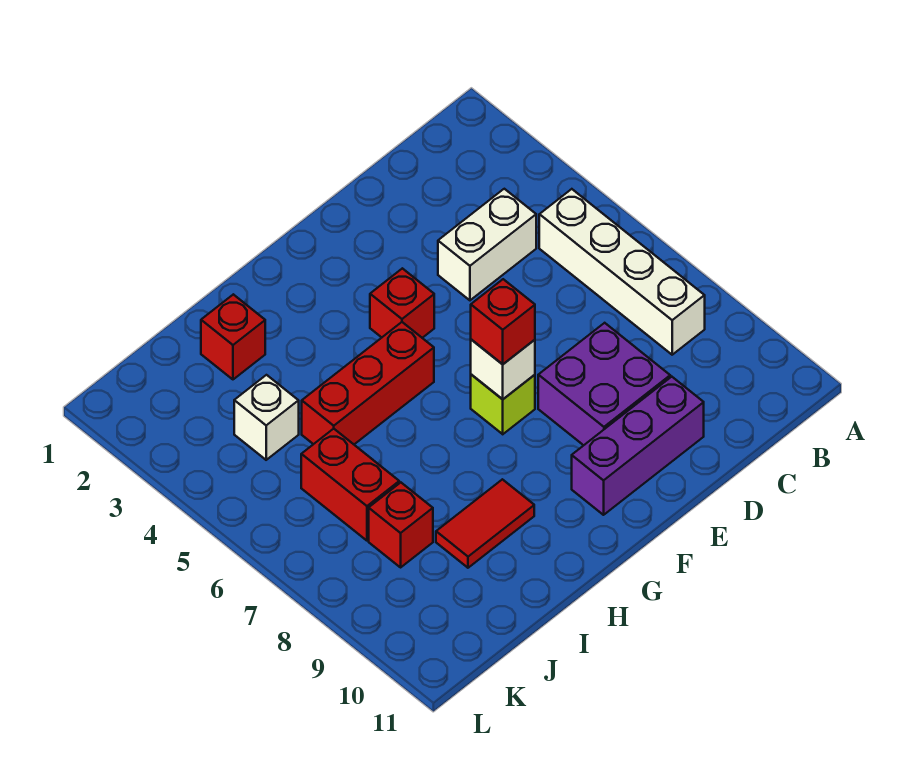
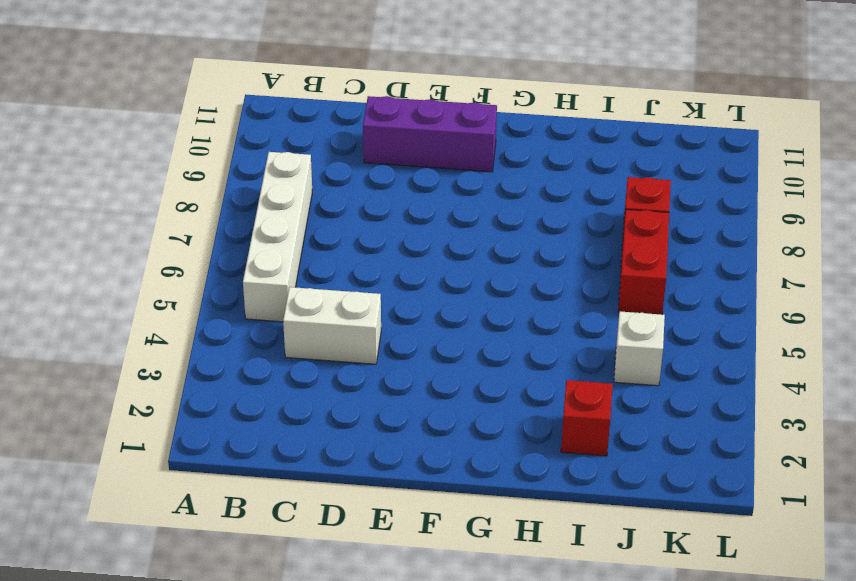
none -> purple 2x2 brick [538,323,670,445]
none -> red 1x1 brick [370,268,434,338]
none -> lime 1x1 brick [471,375,535,434]

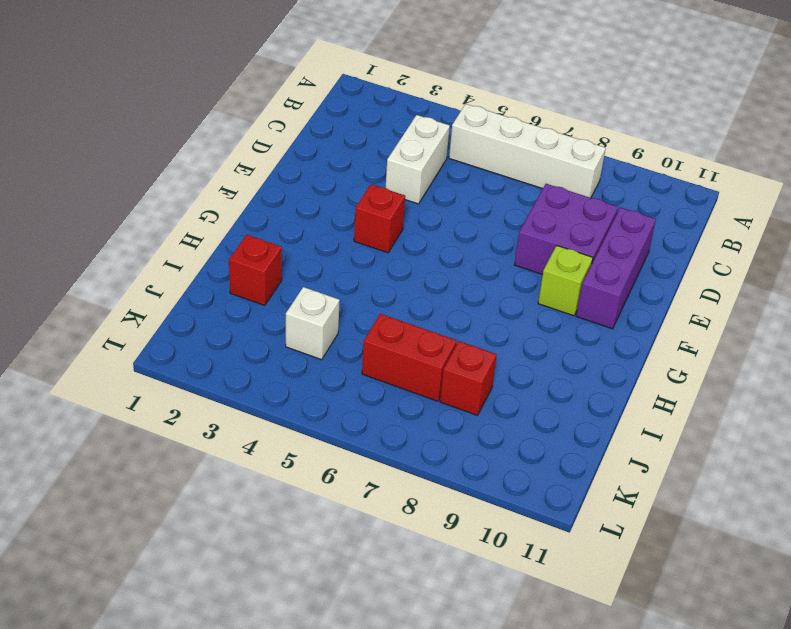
lime 1x1 brick [538,246,593,316] -> lime 1x1 brick moved to [471,375,535,434]
none -> red 1x3 brick [302,322,434,444]
none -> red 1x2 tile [436,479,534,568]
none -> white 1x1 brick [471,340,535,399]

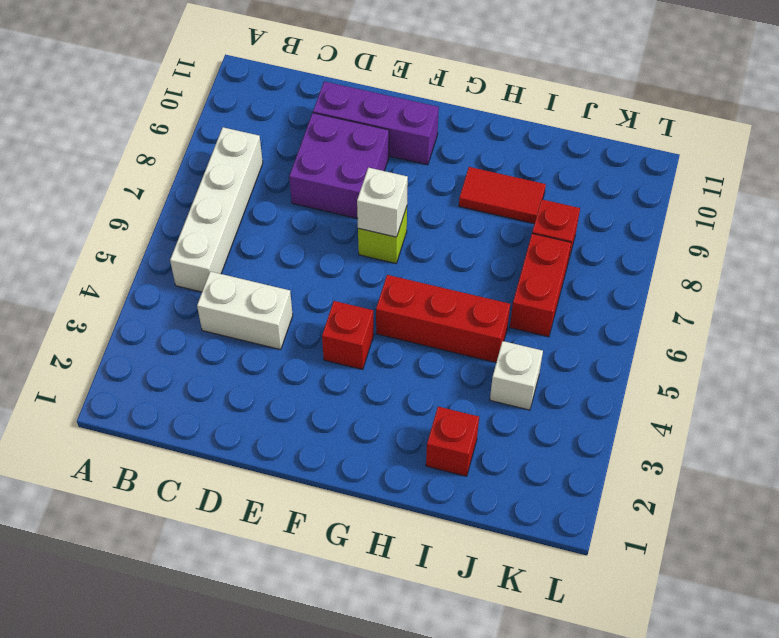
none -> red 1x1 brick [471,279,535,364]

